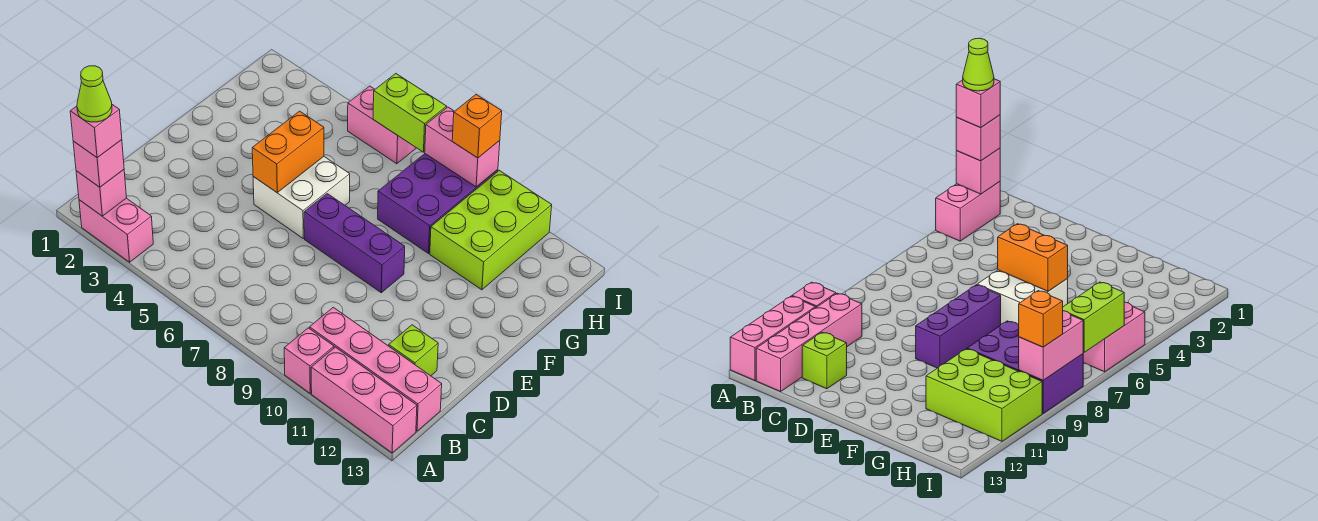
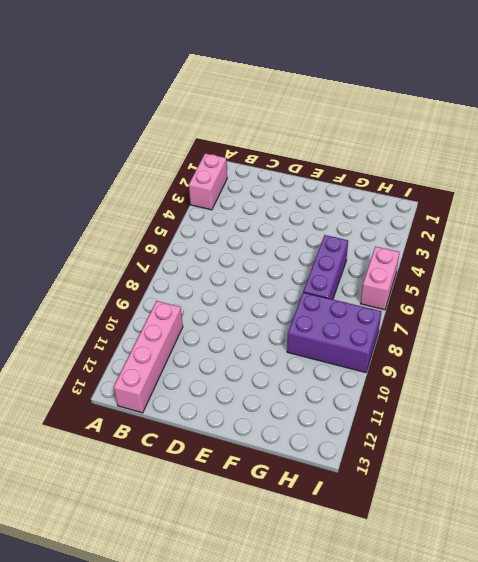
purple 1x3 brick [303,235,348,299] -> purple 1x3 brick moved to [304,194,405,293]
none -> pink 1x1 brick [284,328,334,393]
none -> pink 1x3 brick [311,347,417,453]
none -> lime 1x1 brick [389,325,438,376]

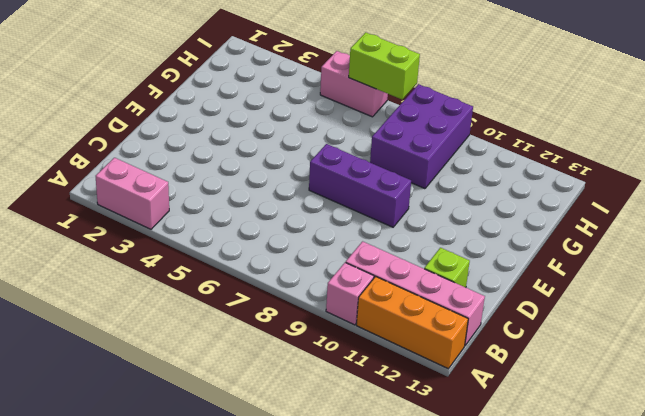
orange 1x3 brick [356,276,468,369] -> pink 1x3 brick [311,347,417,453]
none -> white 2x2 brick [253,157,350,238]
none -> lime 2x3 brick [430,170,552,290]
none -> pink 1x1 brick [76,170,127,216]

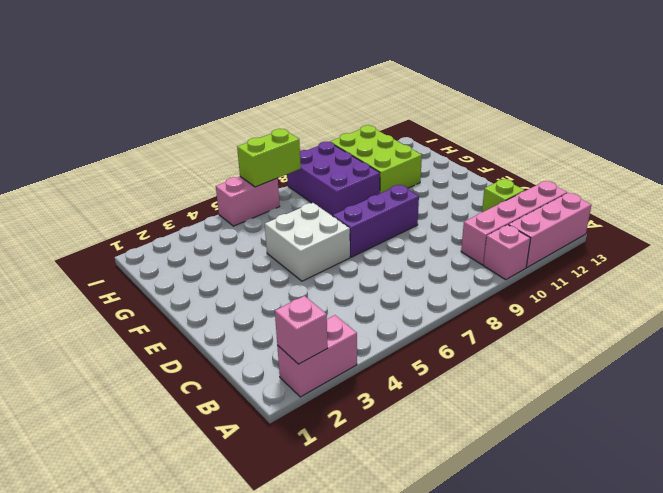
none -> orange 1x2 brick [252,111,324,192]
none -> pink 1x2 brick [425,107,500,187]
none -> pink 1x1 brick [73,140,124,187]

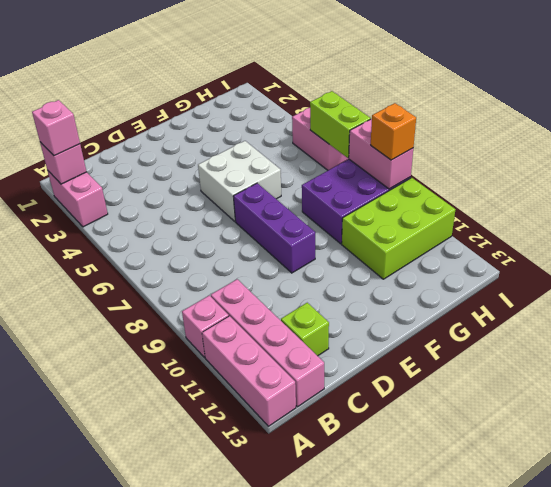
none -> orange 1x2 brick [252,111,324,192]
none -> pink 1x1 brick [70,105,122,158]
none -> lime 1x1 cone [77,66,112,122]

